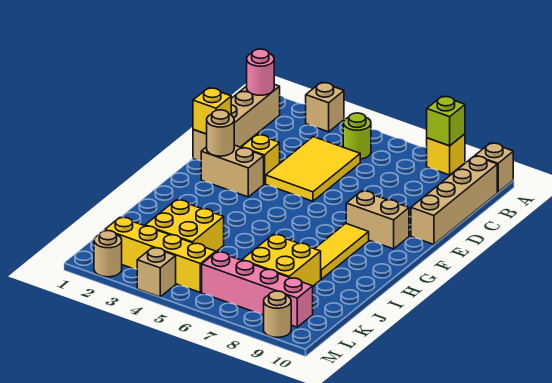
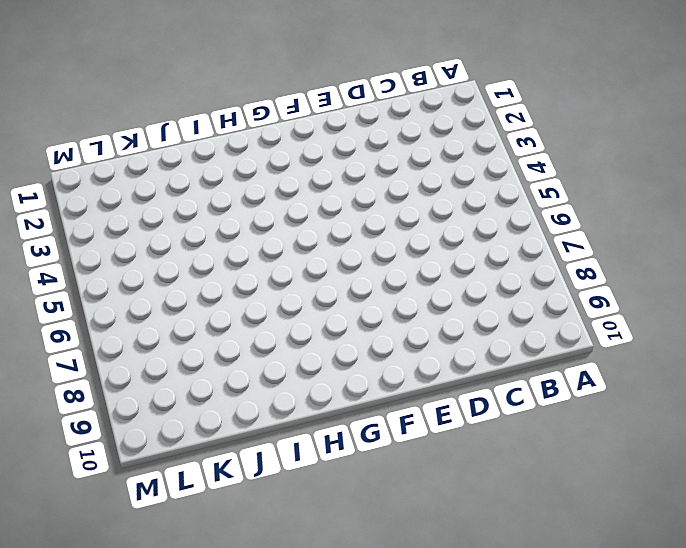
none -> tan 1x1 brick [306,82,344,132]
none -> yellow 1x1 brick [427,134,465,175]
none -> tan 1x1 brick [475,143,513,192]

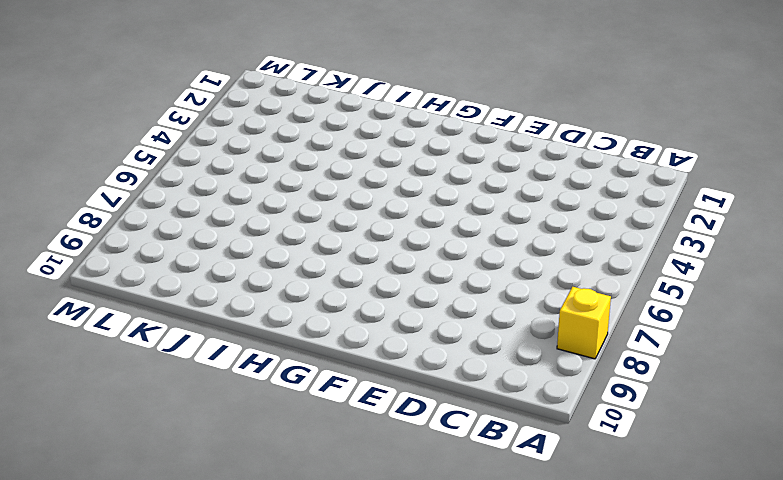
none -> tan 1x1 brick [306,82,344,132]
none -> tan 1x1 brick [475,143,513,192]
none -> tan 1x4 brick [193,84,280,161]

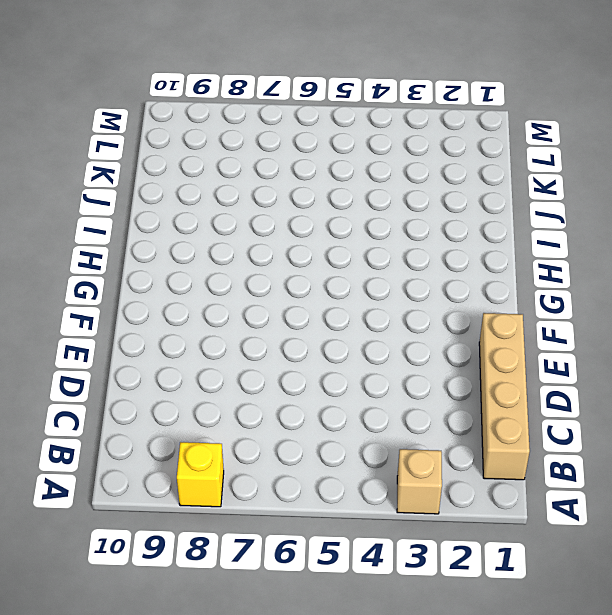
none -> tan 1x1 brick [475,143,513,192]
none -> lime 1x1 round brick [343,113,371,159]
none -> tan 1x4 brick [411,156,497,245]

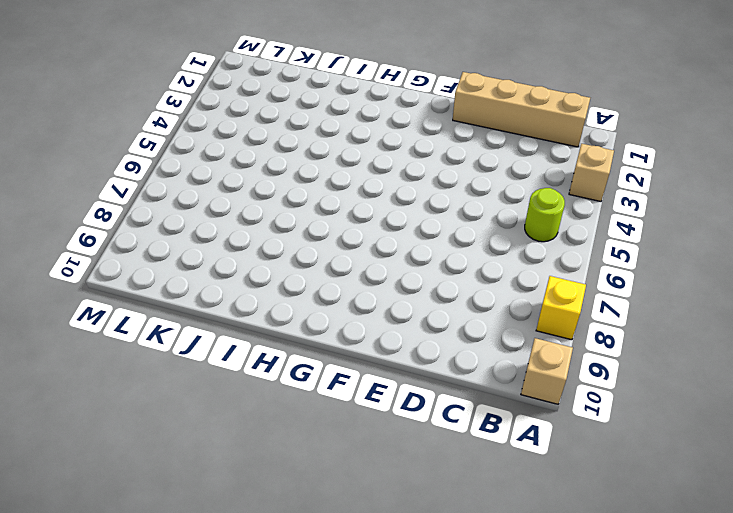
none -> tan 1x4 brick [411,156,497,245]
none -> yellow 2x3 tile [266,137,360,201]
none -> yellow 1x1 brick [241,135,280,184]

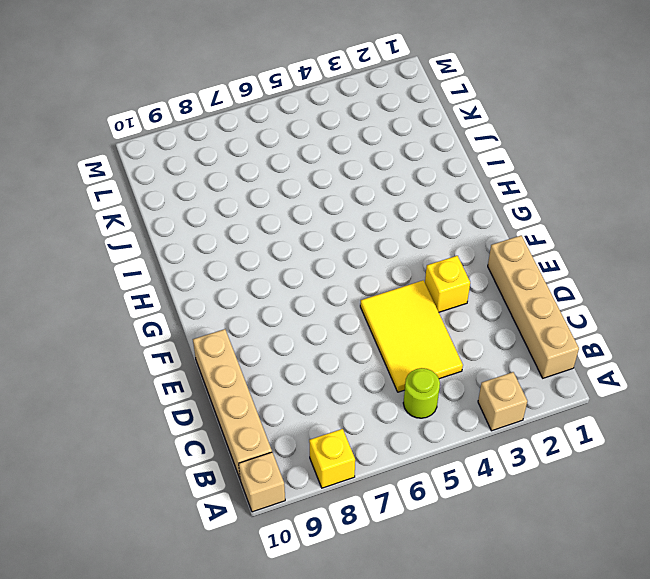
none -> tan 1x2 brick [201,145,264,197]
none -> tan 1x2 brick [346,191,409,249]
none -> yellow 1x3 tile [315,223,369,279]

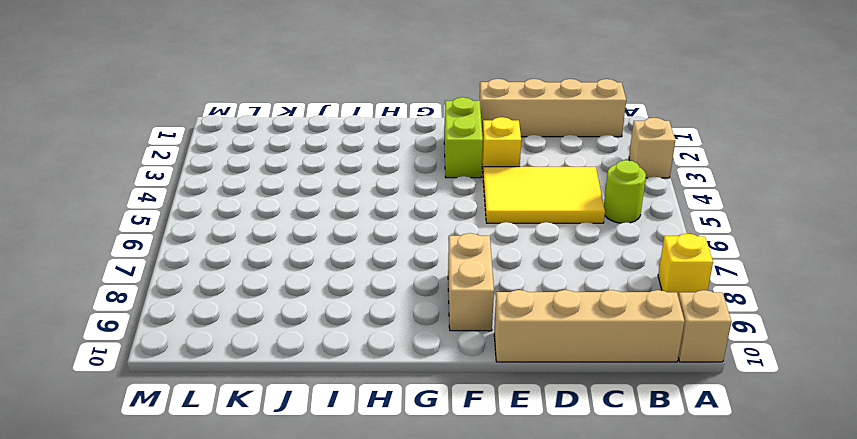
lime 1x2 brick [444,97,483,178] -> tan 1x2 brick [201,145,264,197]
none -> yellow 1x3 tile [315,223,369,279]
none -> yellow 2x2 brick [145,200,224,251]
none -> yellow 2x2 brick [242,234,321,286]

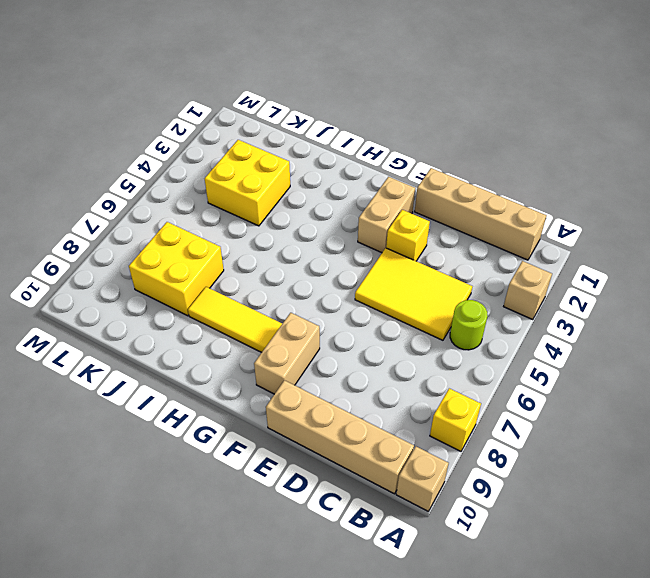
none -> yellow 1x4 brick [105,217,216,292]
none -> pink 1x4 brick [202,252,313,327]
none -> tan 1x1 round brick [94,231,122,277]

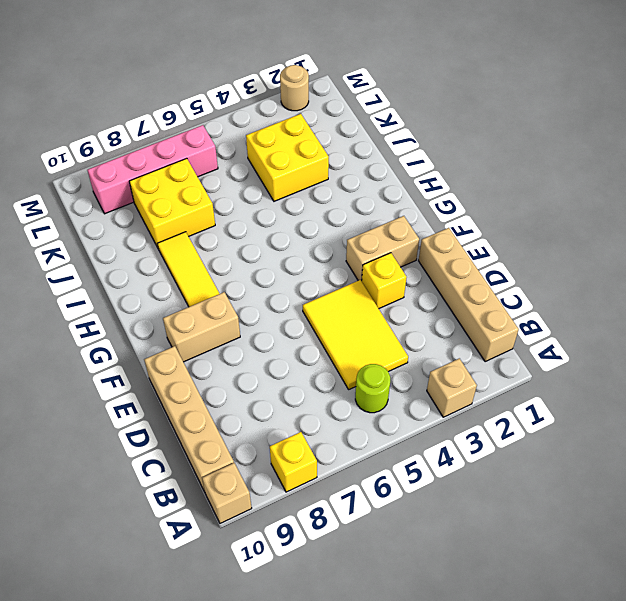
none -> yellow 1x4 brick [105,217,216,292]
none -> tan 1x1 brick [137,247,176,297]
none -> tan 1x1 round brick [264,291,291,337]

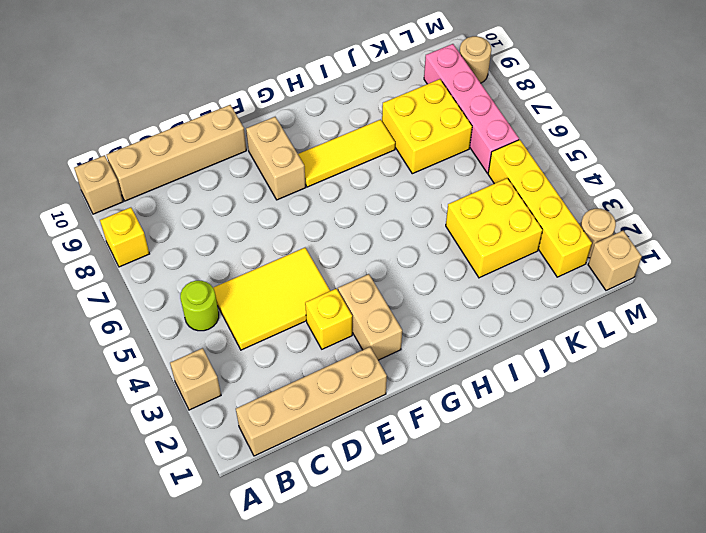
tan 1x1 brick [588,231,642,290] -> tan 1x1 brick moved to [137,247,176,297]
none -> lime 1x1 brick [427,96,465,146]
none -> pink 1x1 round brick [247,49,274,95]
none -> yellow 1x1 brick [193,88,231,134]

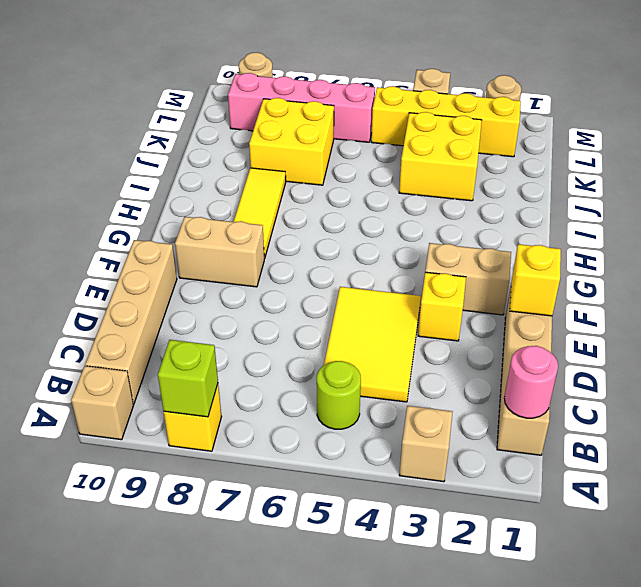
none -> tan 1x1 round brick [207,110,234,156]

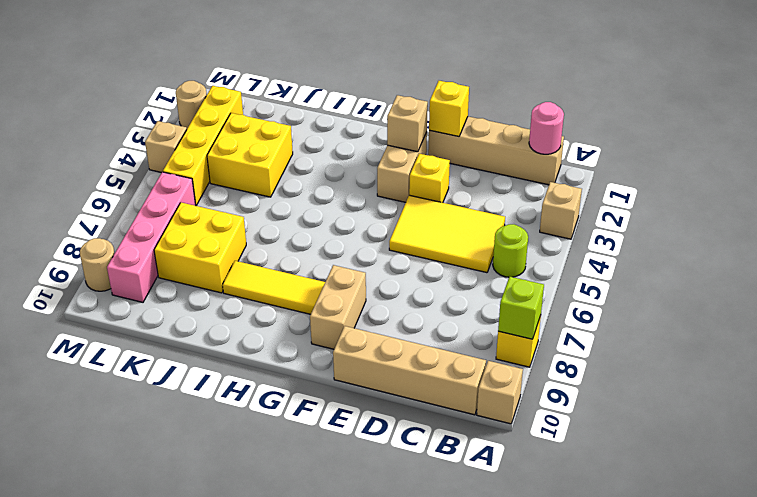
tan 1x1 brick [387,95,428,152] -> tan 1x1 round brick [207,110,234,156]

